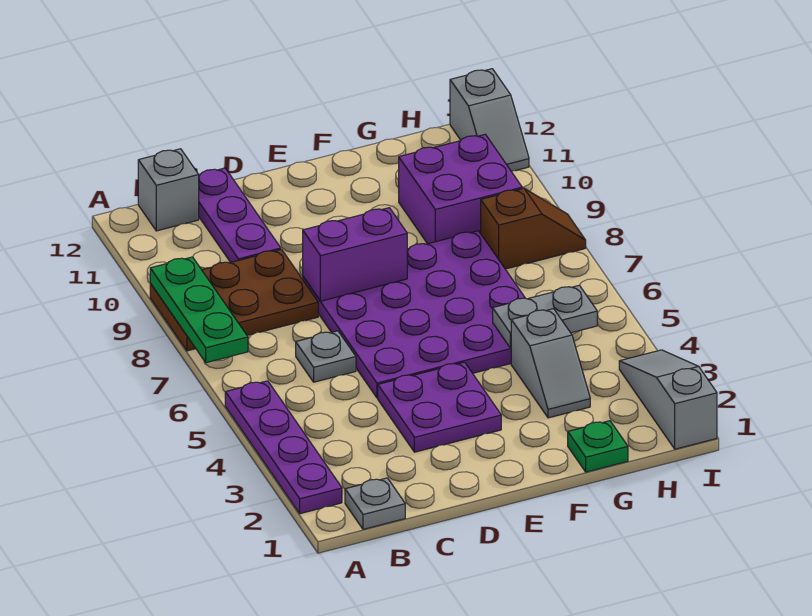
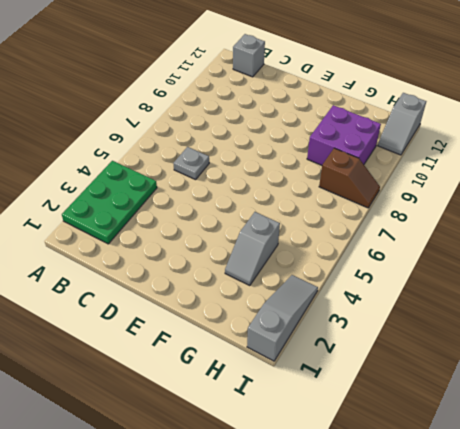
green 2x3 plate [62,161,157,244] -> purple 1x4 plate [225,381,342,514]
none -> brown 2x3 plate [150,249,318,351]
none -> grey 1x1 plate [345,478,405,529]
none -> purple 1x3 plate [199,168,281,262]

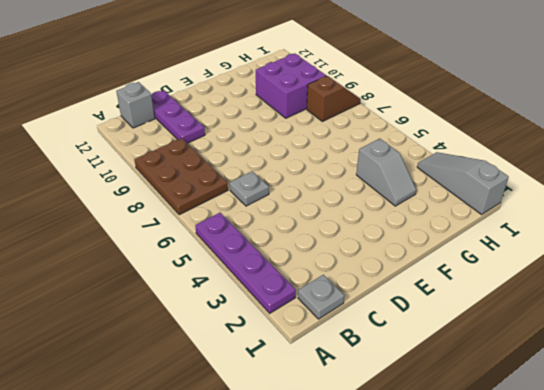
brown 2x3 plate [134,138,228,215] -> brown 2x3 plate turned to [150,249,318,351]
none -> purple 2x2 plate [378,362,501,452]
none -> purple 4x4 plate [303,231,525,398]
none -> green 1x1 plate [568,421,628,472]

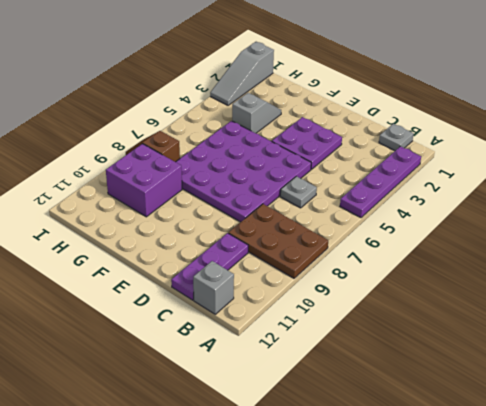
none -> green 1x1 plate [568,421,628,472]
none -> grey 1x2 slope [450,69,529,171]
none -> green 1x3 plate [150,257,248,363]

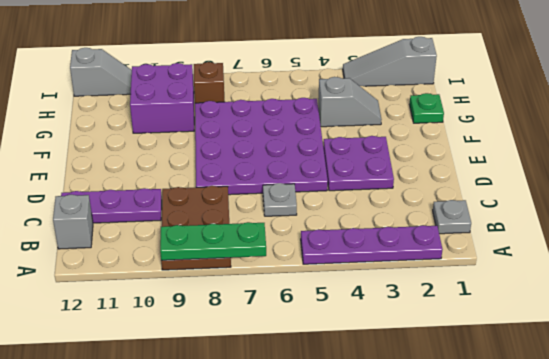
none -> purple 1x2 brick [303,208,407,301]
none -> grey 1x2 plate [493,285,597,348]

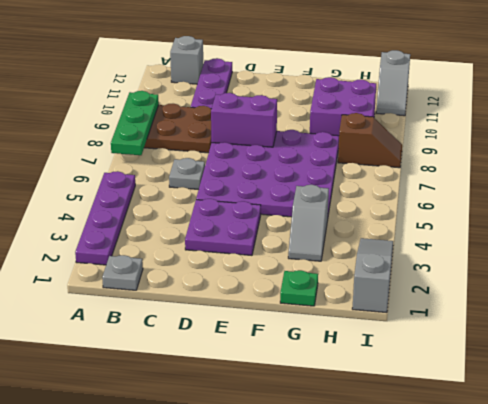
none -> grey 1x2 plate [493,285,597,348]

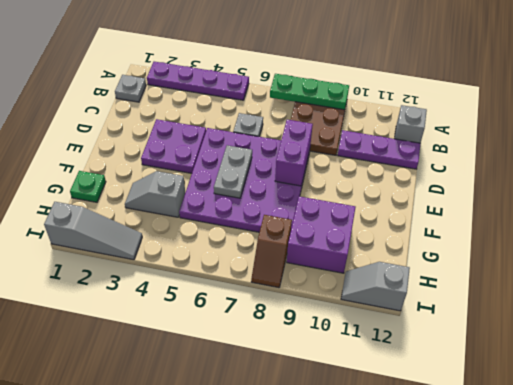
grey 1x2 plate [214,145,252,198] -> grey 1x2 plate moved to [493,285,597,348]

